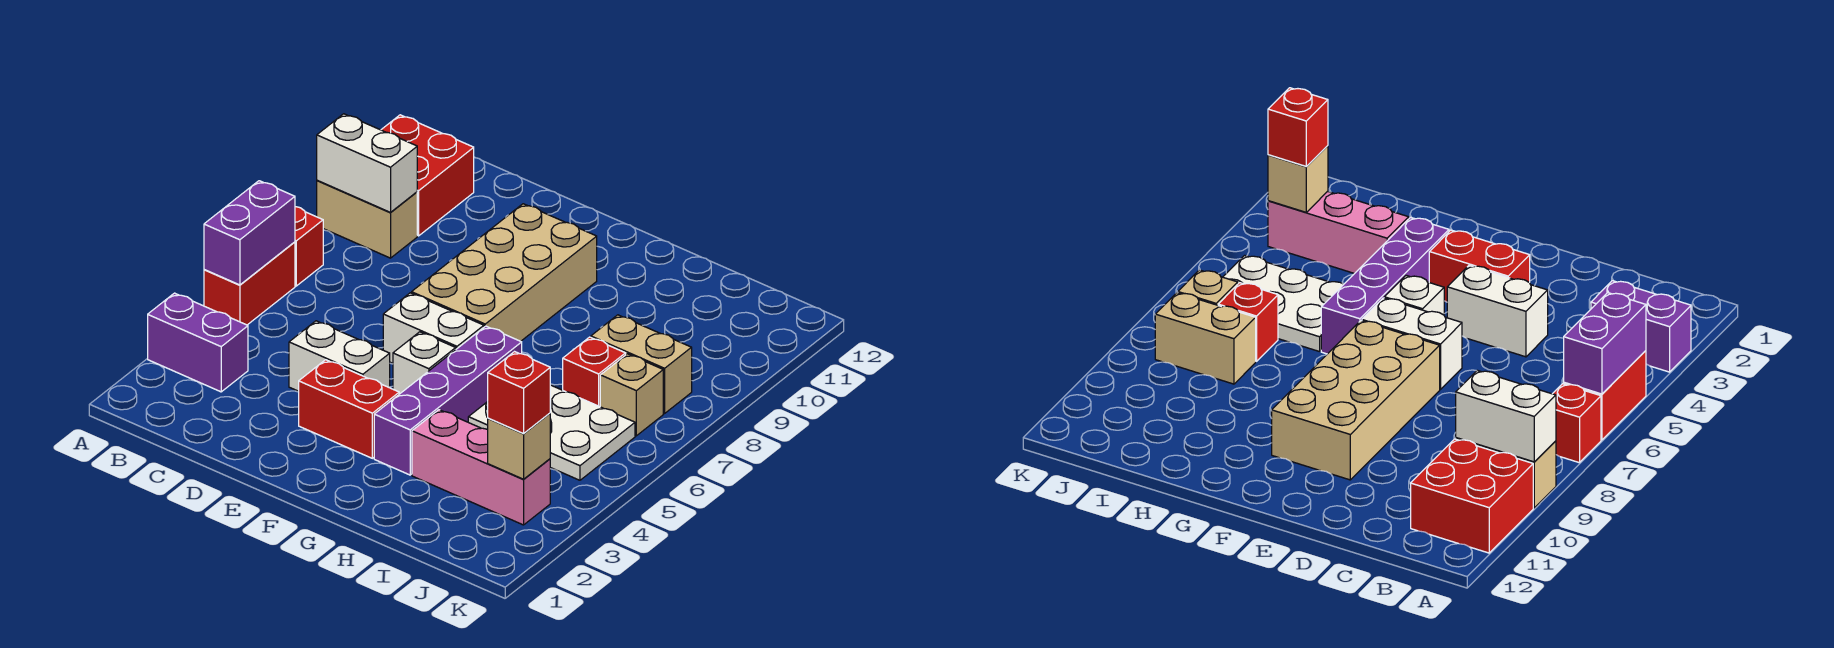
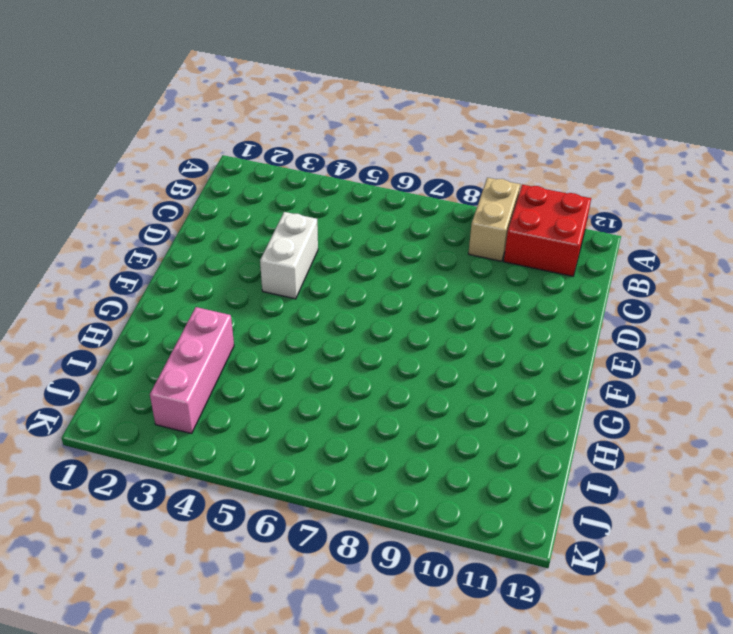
none -> purple 1x2 brick [148,293,248,392]
none -> red 1x2 brick [204,242,295,325]
none -> red 1x1 brick [295,207,323,286]

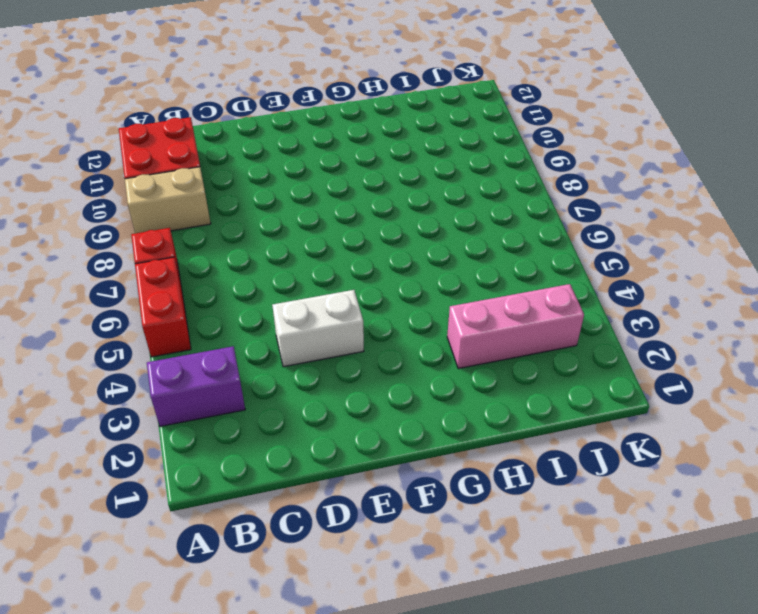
none -> red 1x2 brick [299,360,399,458]
none -> white 1x2 brick [383,293,484,363]
none -> tan 2x4 brick [412,204,597,341]

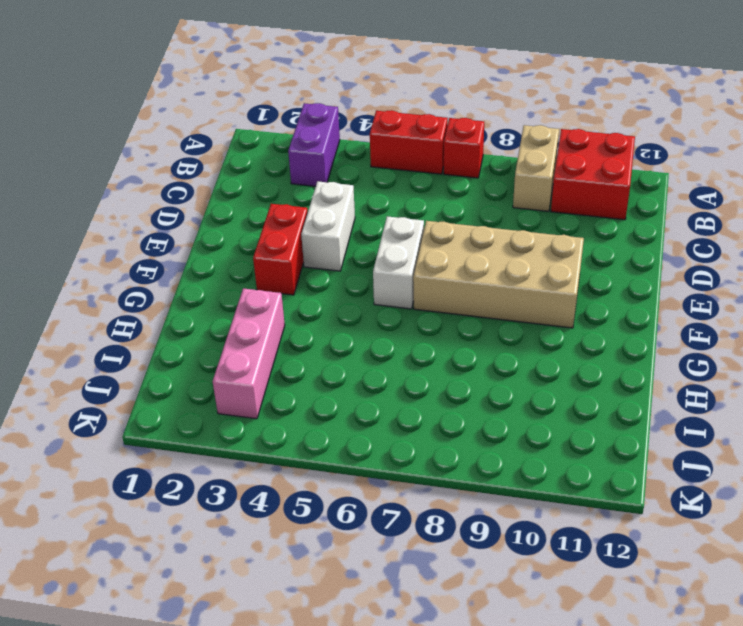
none -> white 1x1 brick [393,332,456,394]
none -> purple 1x4 brick [374,326,522,475]
none -> white 2x3 plate [468,385,635,480]

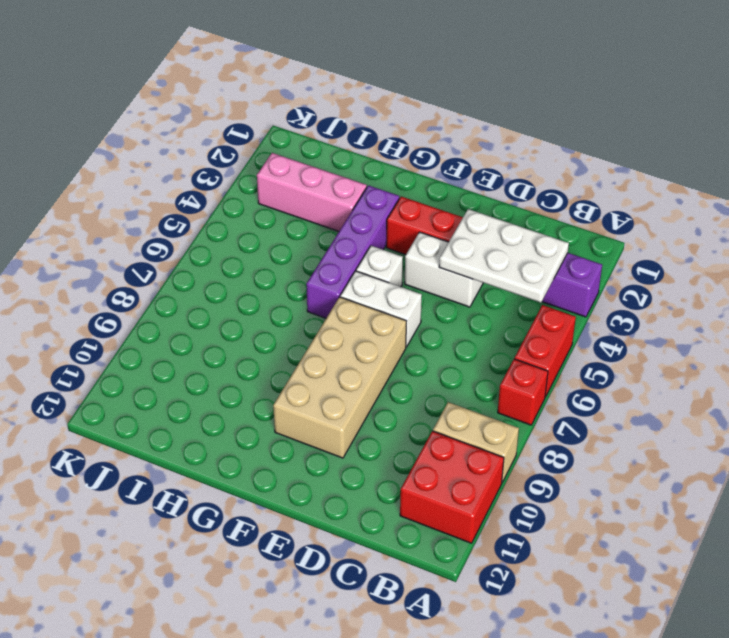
white 2x3 plate [439,209,569,303] -> white 2x3 plate moved to [468,385,635,480]
none -> red 1x1 brick [563,337,626,407]
none -> tan 1x2 brick [591,315,692,413]
none -> tan 1x1 brick [600,354,663,436]

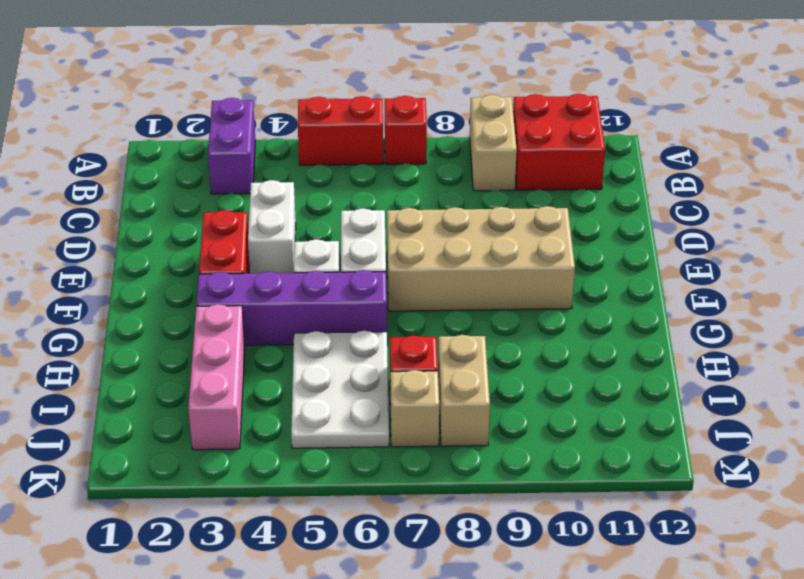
none -> purple 1x2 brick [204,181,295,285]
none -> white 1x2 brick [317,114,417,212]
none -> tan 1x1 brick [488,413,550,479]

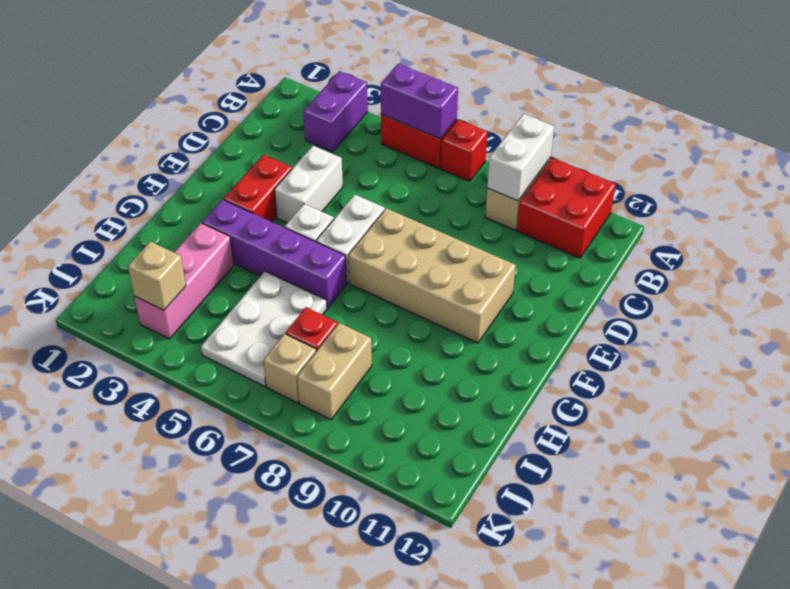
none -> red 1x1 brick [488,352,550,434]

